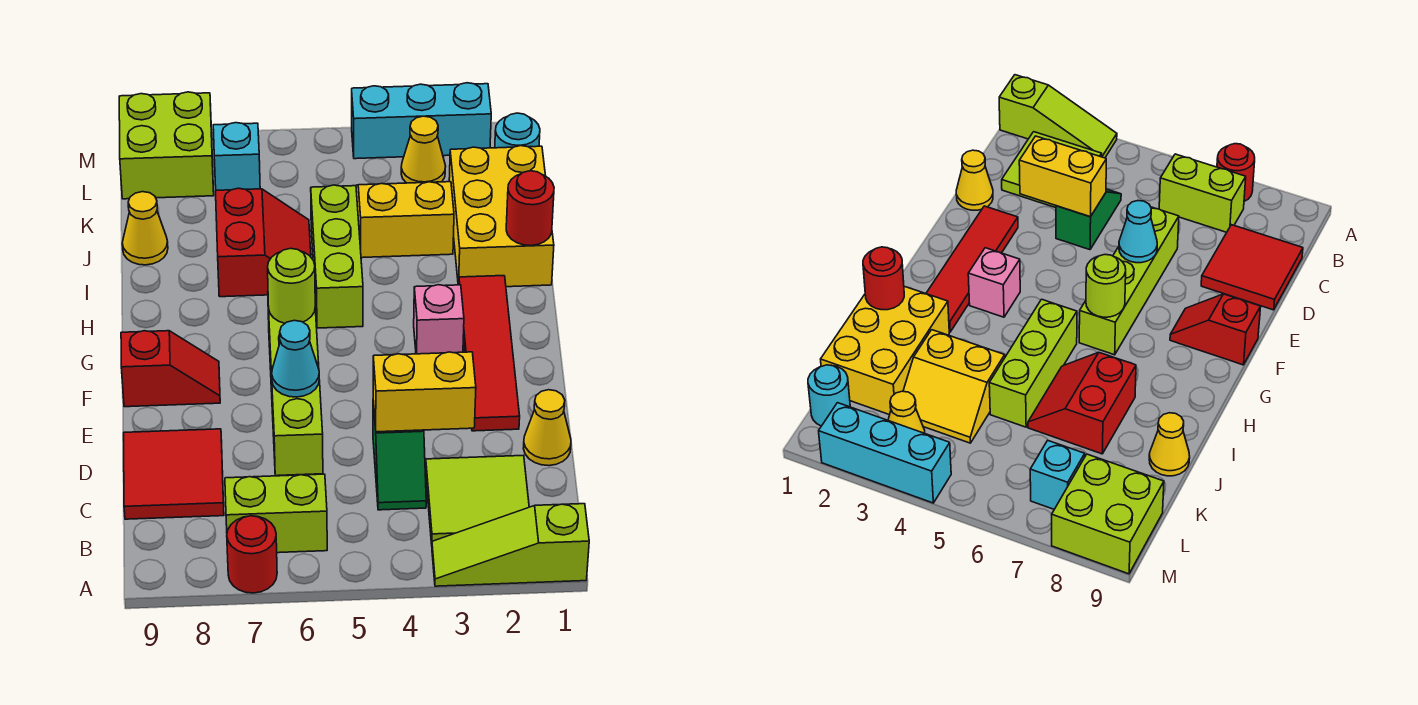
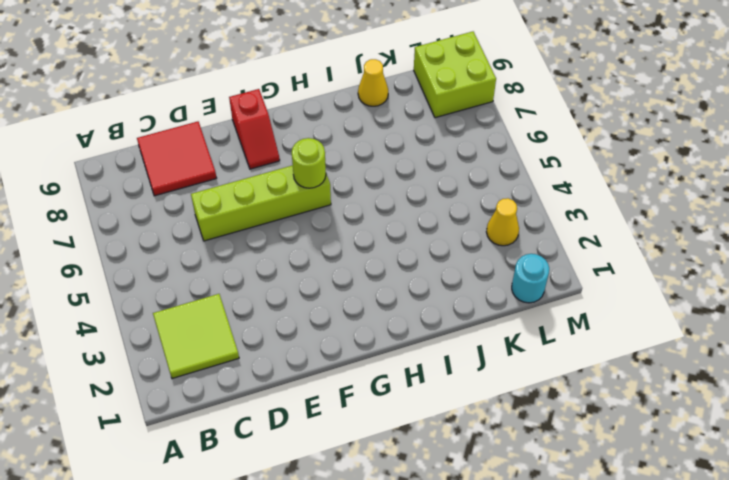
none -> lime 1x3 slope [432,504,589,586]
none -> red 1x1 round brick [227,516,277,593]
none -> lime 1x2 brick [225,474,327,553]

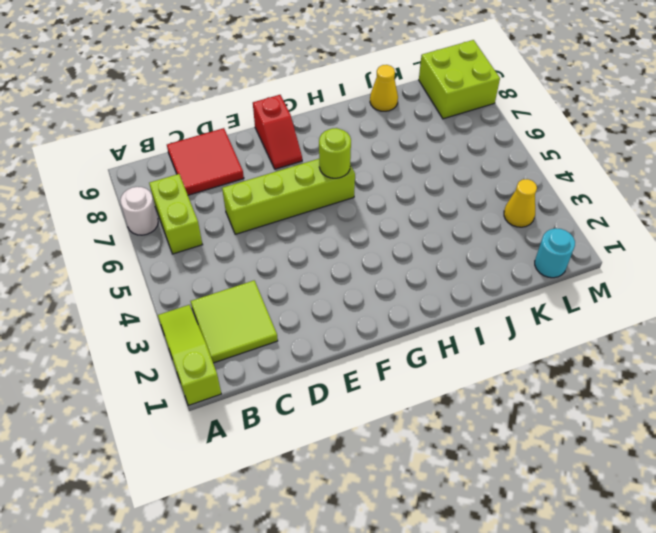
white 1x1 round brick [120,187,158,235] -> red 1x1 round brick [227,516,277,593]
none -> green 1x2 slope [373,401,426,510]
none -> yellow 1x1 cone [523,390,571,466]
none -> red 1x4 tile [459,276,520,431]

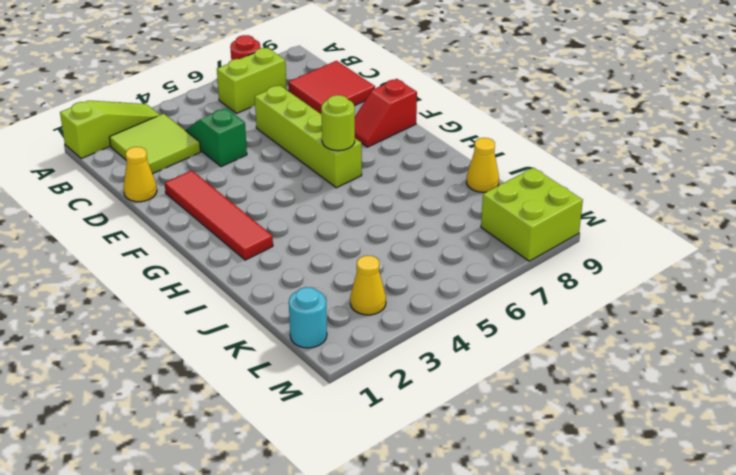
none -> pink 1x1 brick [414,285,464,354]
none -> lime 1x3 brick [311,185,363,328]
none -> yellow 2x3 brick [449,146,554,287]

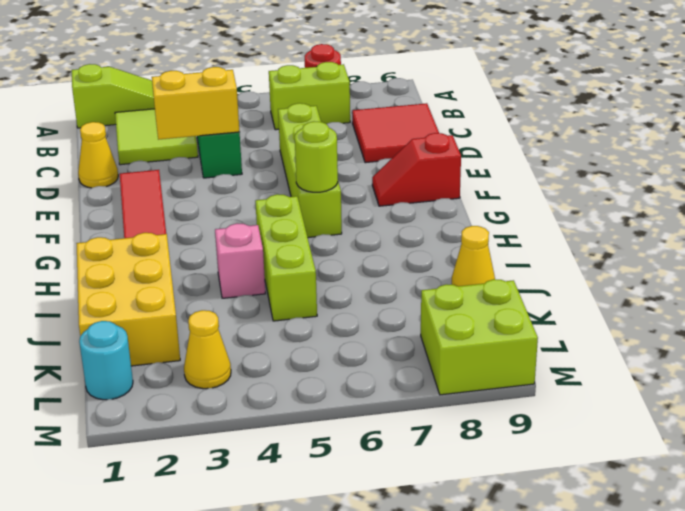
pink 1x1 brick [215,223,265,298] -> pink 1x1 brick moved to [414,285,464,354]
none -> red 2x2 slope [216,188,311,297]
none -> yellow 2x2 slope [356,182,454,258]
none -> cyan 1x1 brick [213,123,260,190]

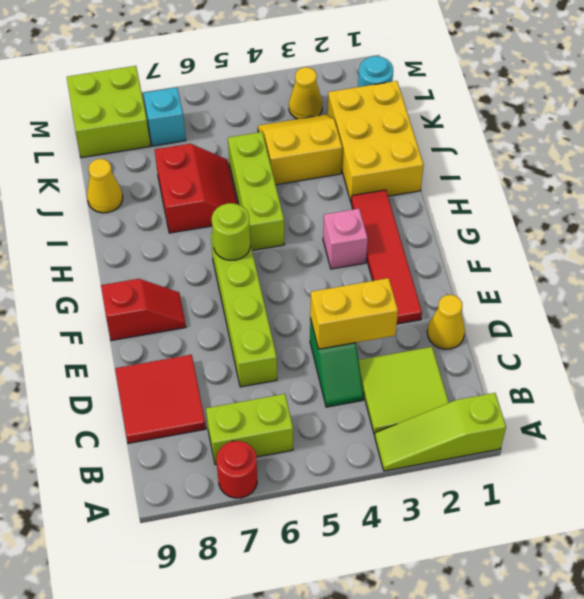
none -> cyan 1x3 brick [352,83,491,159]
none -> cyan 1x1 cone [272,320,319,397]
none -> red 1x1 round brick [506,171,554,246]

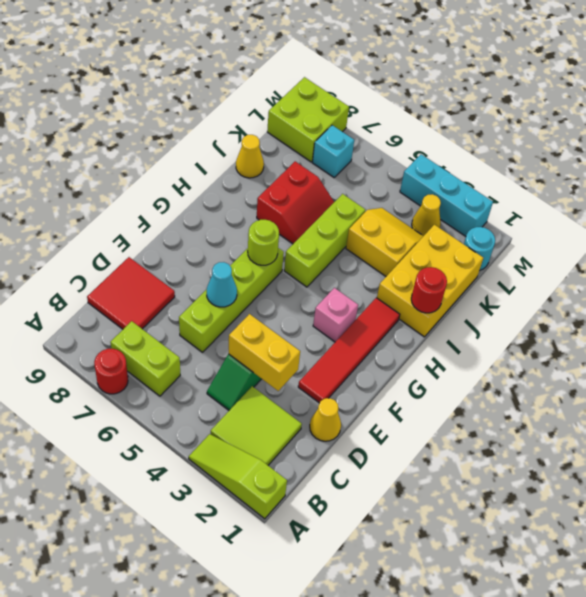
none -> red 1x2 slope [121,331,220,407]

